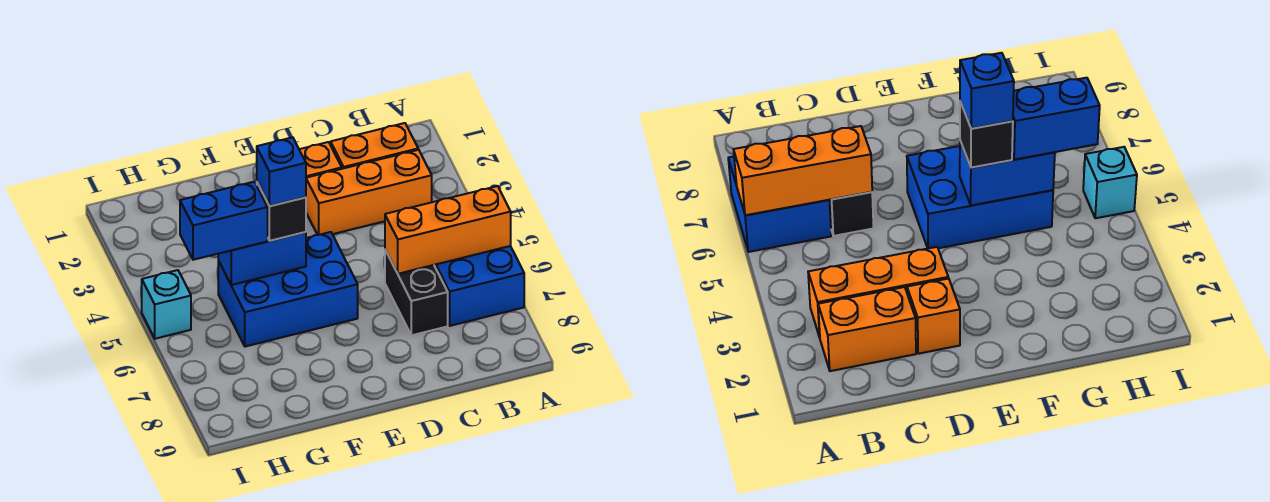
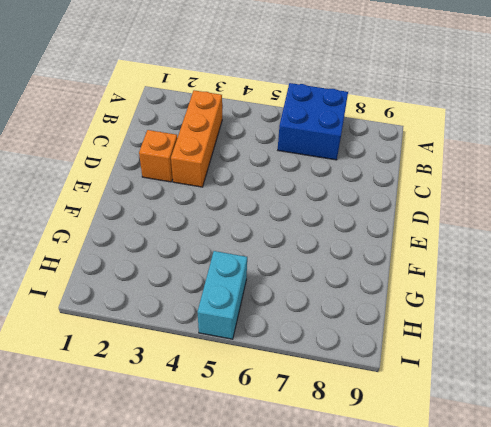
cyan 1x2 brick [198,251,247,339] -> cyan 1x1 brick [142,270,191,339]
none -> orange 1x2 brick [331,123,418,169]
none -> black 1x2 brick [385,250,448,335]
none -> blue 2x3 brick [218,232,358,347]

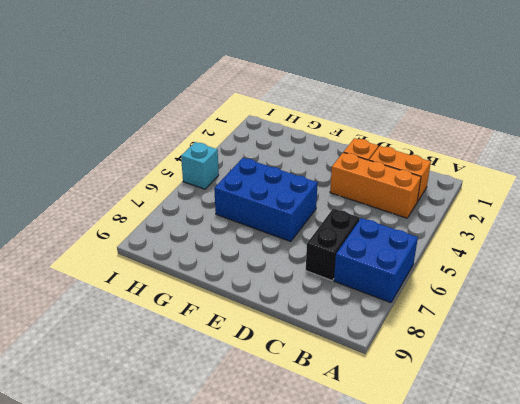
none -> orange 1x3 brick [385,186,511,274]
none -> blue 1x2 brick [218,232,306,285]
none -> black 1x1 brick [257,183,306,241]

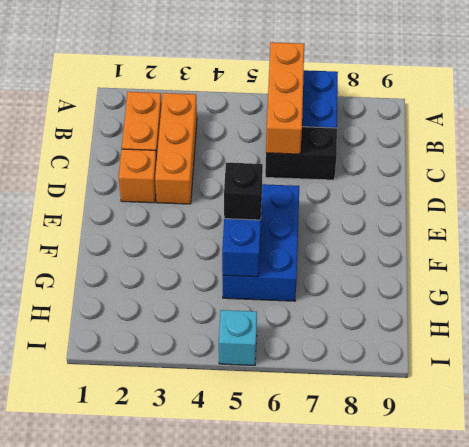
none -> blue 1x2 brick [180,182,268,260]
none -> blue 1x1 brick [257,137,306,206]

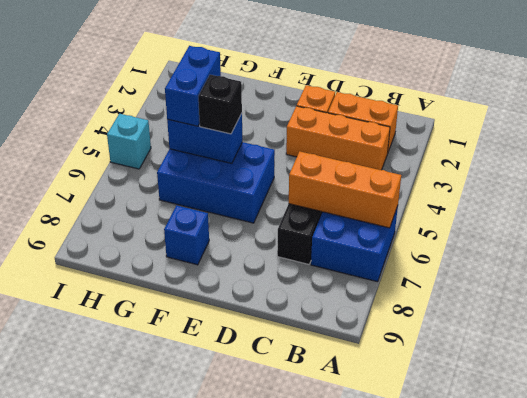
blue 1x1 brick [164,205,209,265] -> blue 1x1 brick moved to [257,137,306,206]
blue 1x2 brick [165,46,221,126] -> blue 1x2 brick turned to [180,182,268,260]

